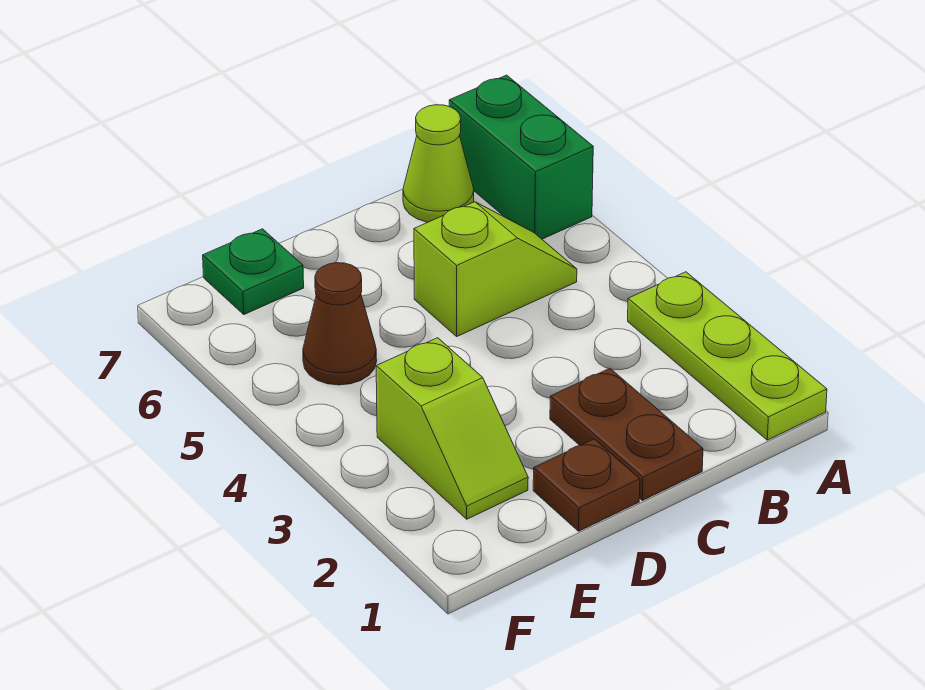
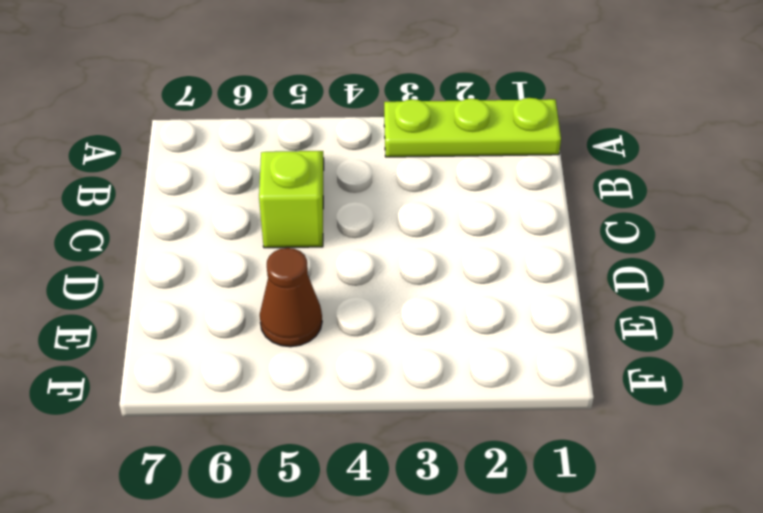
none -> green 1x2 brick [449,75,593,239]
none -> lime 1x1 cone [403,105,474,222]

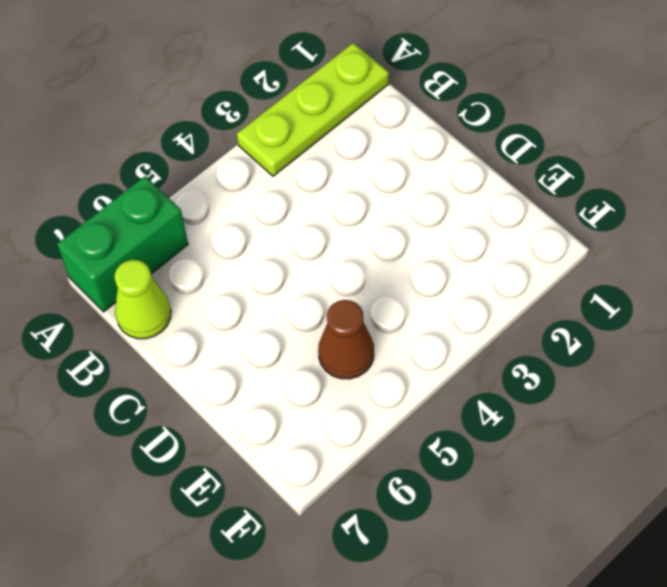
none -> lime 1x2 slope [414,202,577,336]
none -> brown 1x2 plate [550,368,703,500]

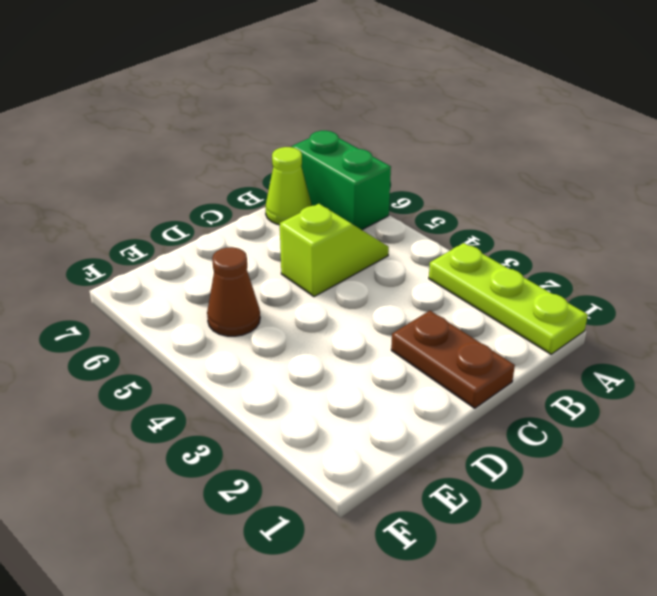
none -> brown 1x1 plate [533,439,640,531]
none -> lime 1x2 slope [376,338,528,519]

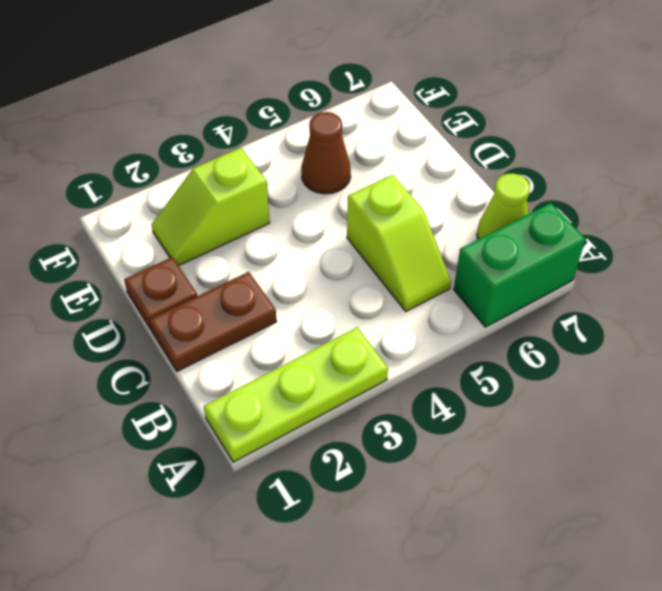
none -> green 1x1 plate [203,229,304,314]

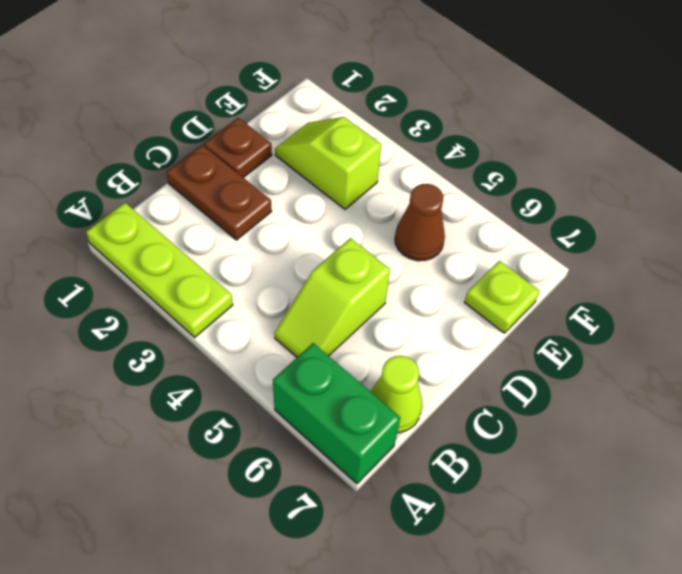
lime 1x1 plate [464,261,540,333] -> green 1x1 plate [203,229,304,314]

